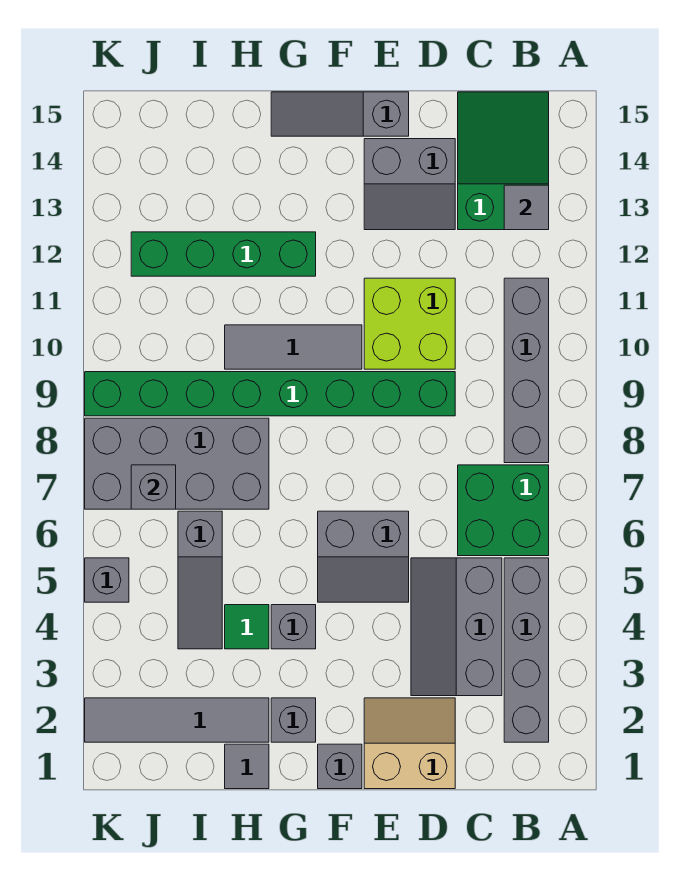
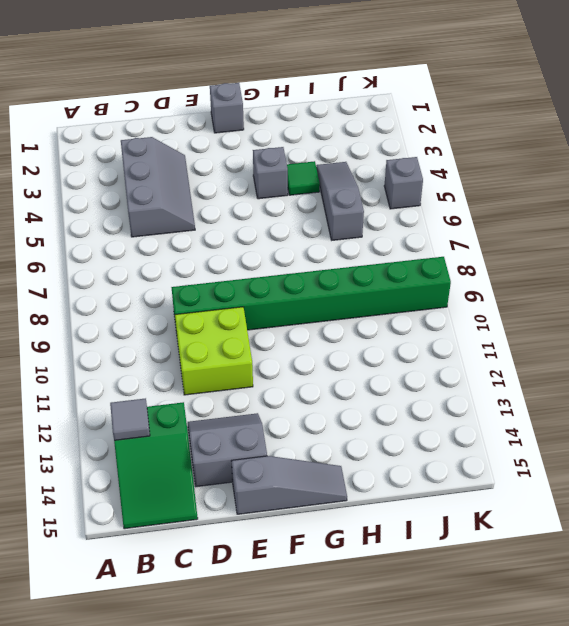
none -> grey 1x4 brick [504,558,549,742]
none -> green 2x2 brick [458,465,549,556]
none -> grey 1x4 brick [504,278,549,463]

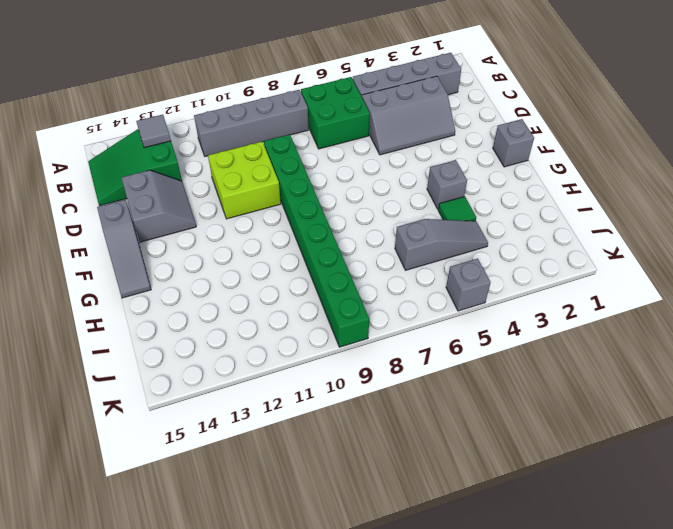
none -> tan 2x2 slope [364,698,455,789]
none -> grey 2x2 slope [318,511,409,602]
none -> grey 1x3 tile [225,325,362,369]

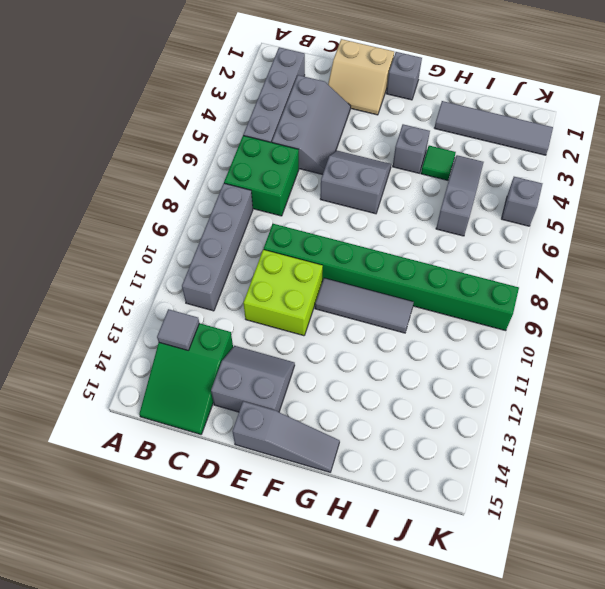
none -> grey 1x1 brick [271,698,316,742]
none -> green 1x4 brick [131,232,316,276]
none -> grey 1x1 tile [225,744,269,789]

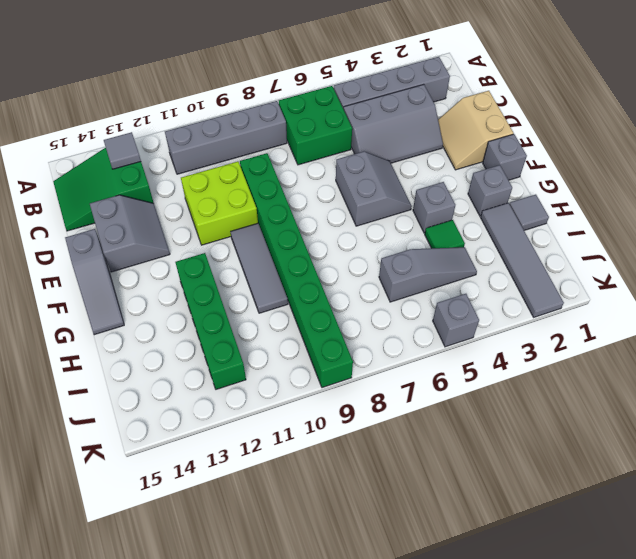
none -> grey 2x4 brick [85,418,269,509]
none -> grey 1x1 brick [131,465,176,509]

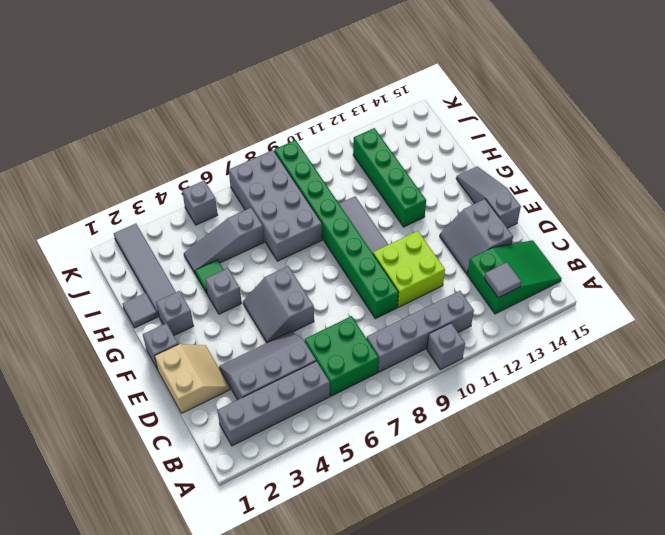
grey 1x1 brick [427,323,465,370] -> grey 1x1 brick moved to [131,465,176,509]

